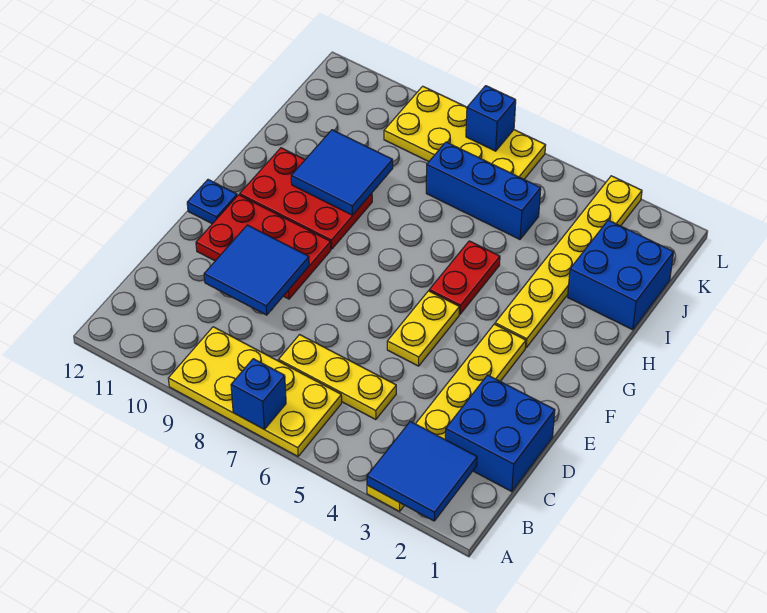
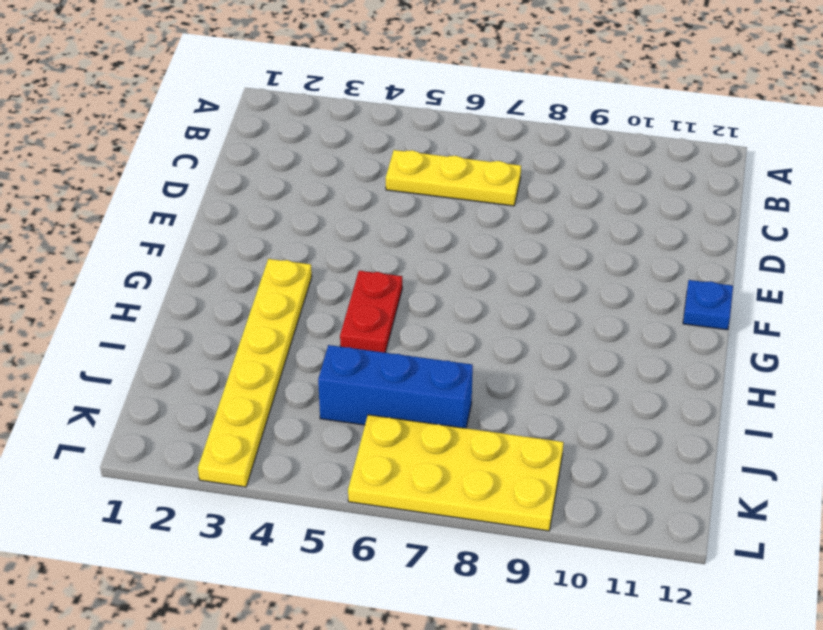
none -> yellow 1x6 plate [367,324,526,511]
none -> yellow 2x4 plate [168,327,342,456]
none -> blue 2x2 brick [445,375,555,492]

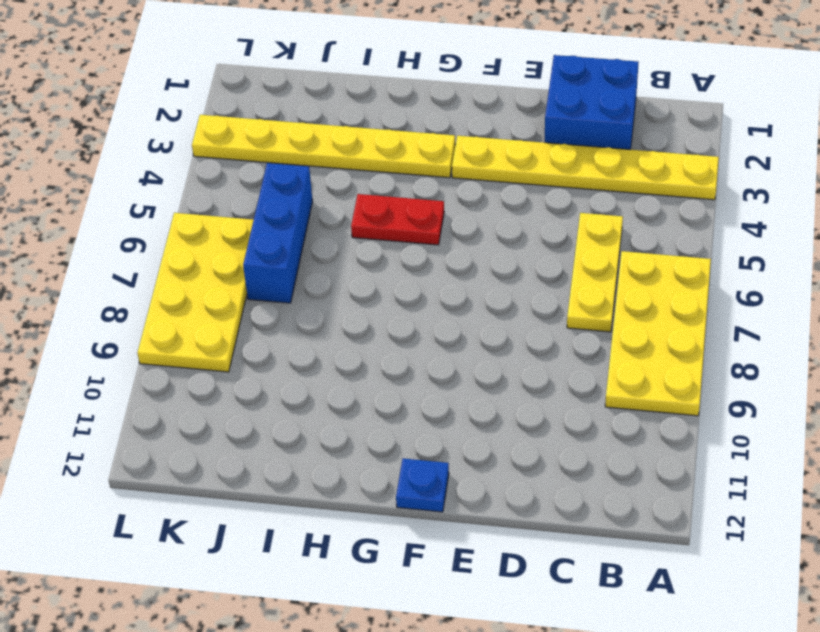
none -> yellow 1x2 plate [387,291,460,366]
none -> red 2x3 plate [196,195,331,299]
none -> red 2x3 plate [240,148,372,249]

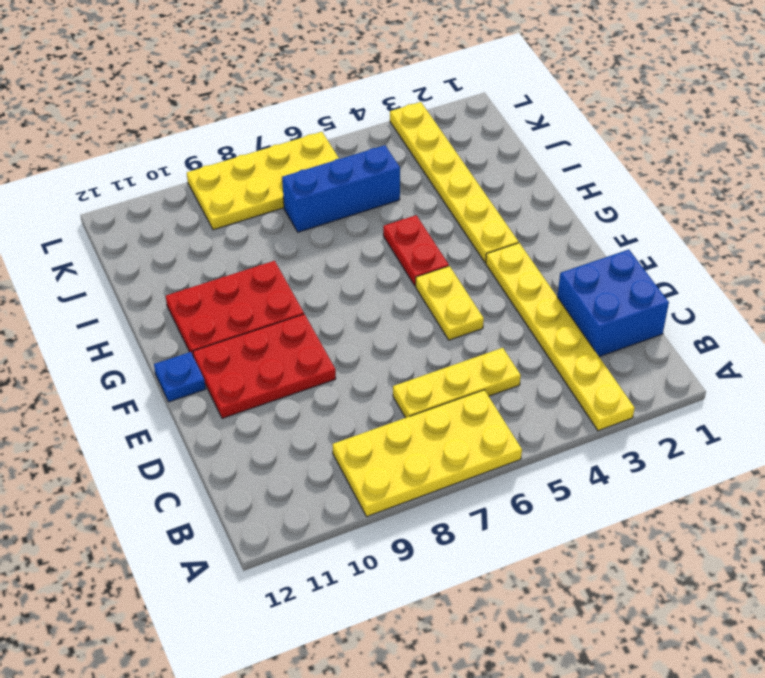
none -> blue 2x2 brick [568,220,674,330]
none -> blue 2x2 tile [367,421,477,521]
none -> blue 1x1 brick [231,359,286,430]

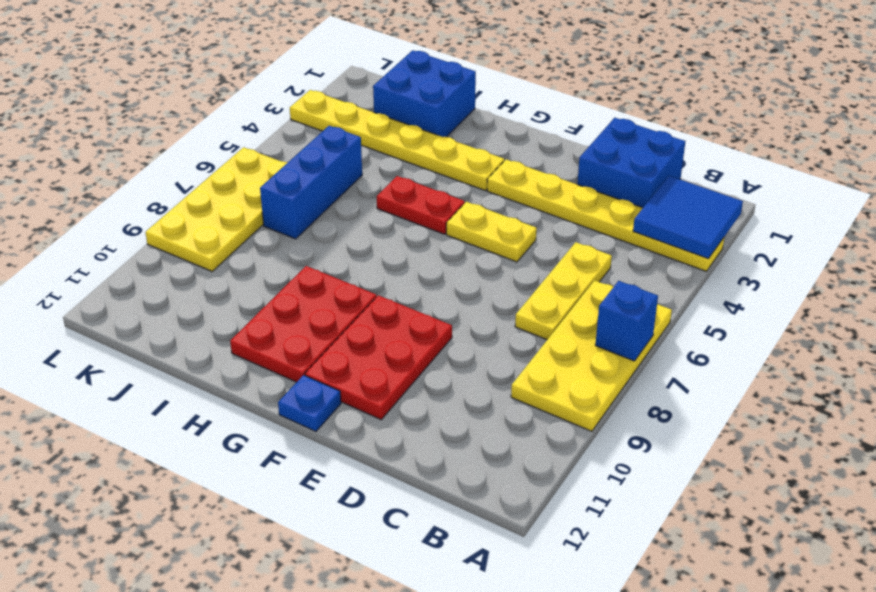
none -> blue 2x2 tile [204,225,309,315]
none -> blue 2x2 tile [291,130,393,215]
none -> blue 1x1 brick [466,86,516,151]

